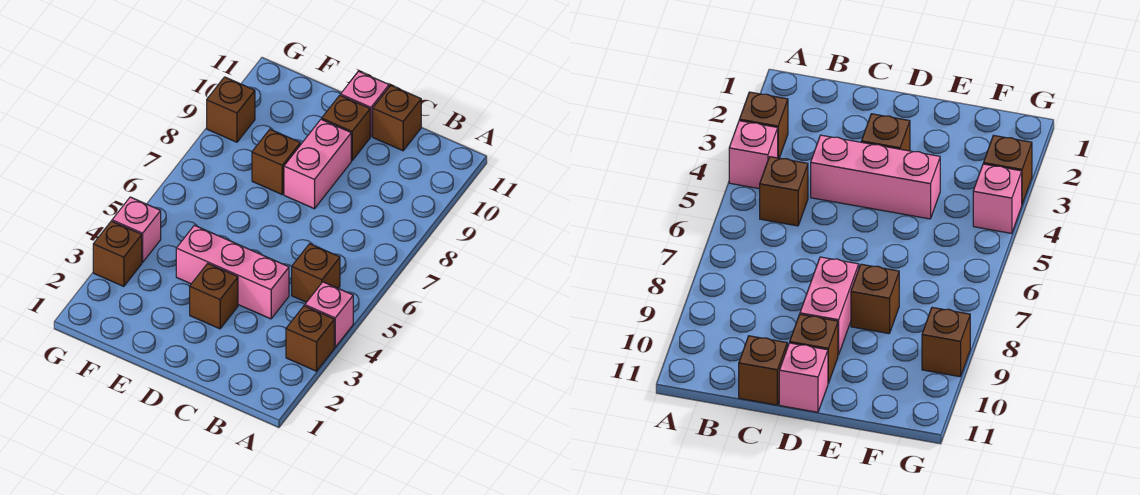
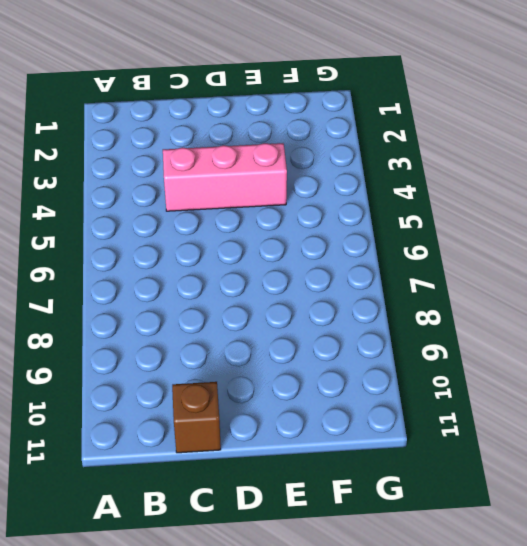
none -> brown 1x1 brick [286,306,334,371]
none -> pink 1x1 brick [305,282,353,347]
none -> brown 1x1 brick [292,244,340,302]

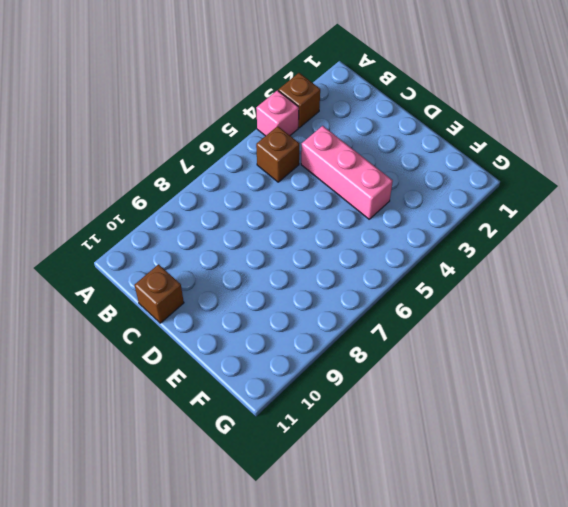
none -> brown 1x1 brick [190,264,238,329]
none -> pink 1x2 brick [284,119,351,209]
none -> brown 1x1 brick [322,95,370,160]

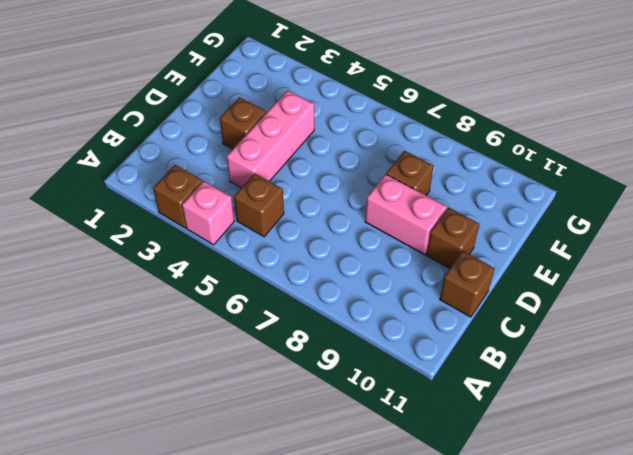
none -> pink 1x1 brick [341,71,389,137]
none -> brown 1x1 brick [93,221,142,286]
none -> pink 1x1 brick [112,197,161,262]

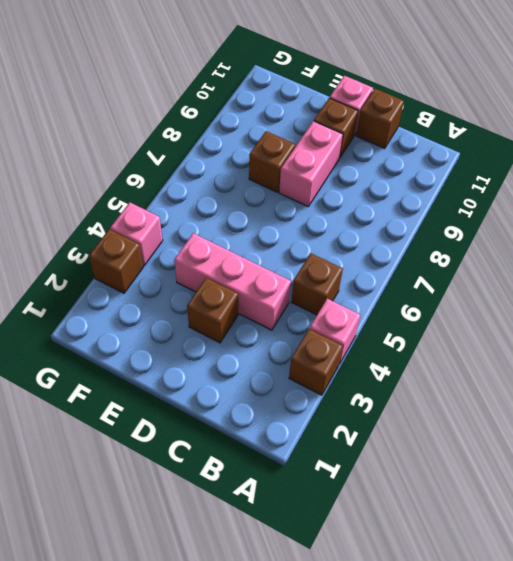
none -> brown 1x1 brick [207,77,255,142]

